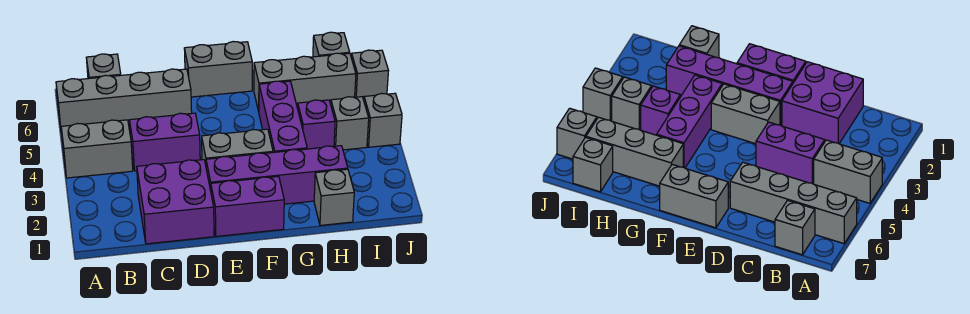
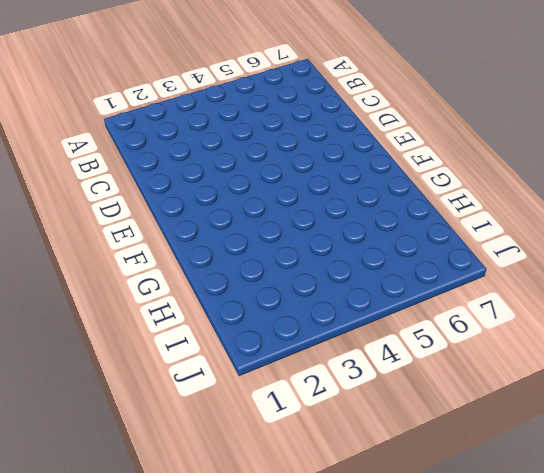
none -> grey 1x2 brick [61,120,133,178]
none -> grey 1x4 brick [56,69,192,132]
none -> grey 1x1 brick [86,54,121,79]

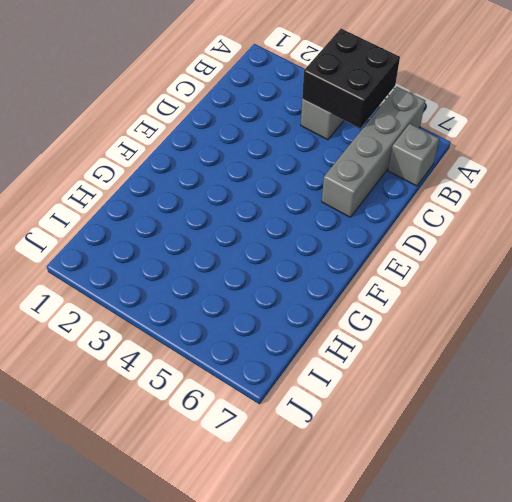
black 2x2 brick [302,29,400,128] -> none
none -> purple 2x2 brick [137,160,214,244]
none -> purple 1x2 brick [130,113,200,171]
none -> purple 1x2 brick [211,176,284,236]

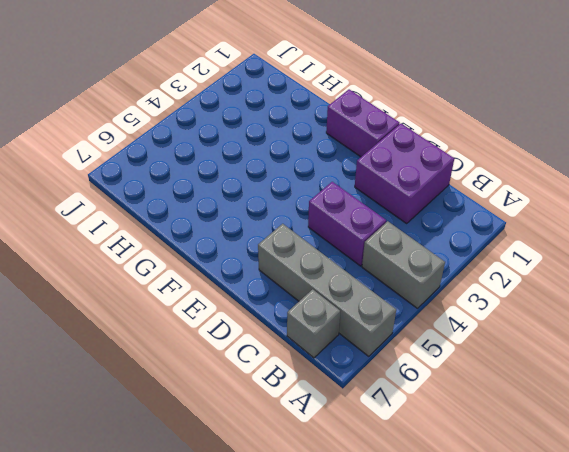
none -> purple 1x4 brick [206,146,348,204]
none -> grey 1x2 brick [202,129,273,165]
none -> grey 1x2 brick [184,42,252,97]

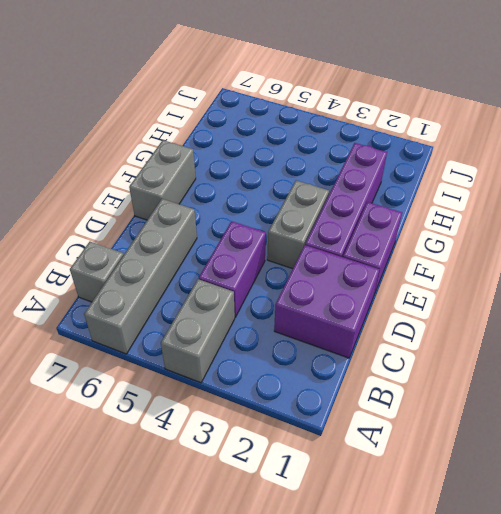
none -> purple 1x3 brick [259,81,307,152]
none -> grey 1x3 brick [254,53,356,111]
none -> grey 1x1 brick [314,169,354,225]

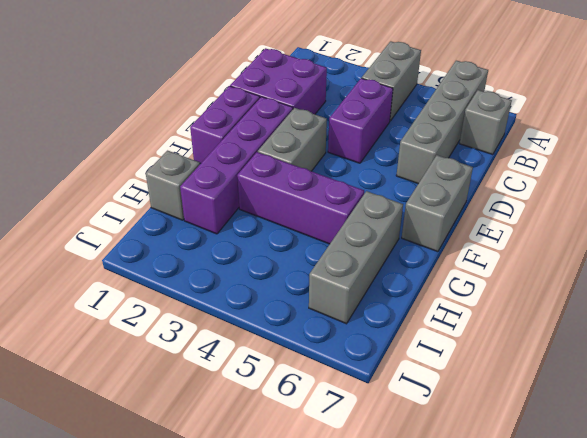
none -> purple 1x1 brick [298,100,335,149]
none -> grey 1x1 brick [331,97,369,150]
none -> grey 1x1 brick [313,32,350,57]

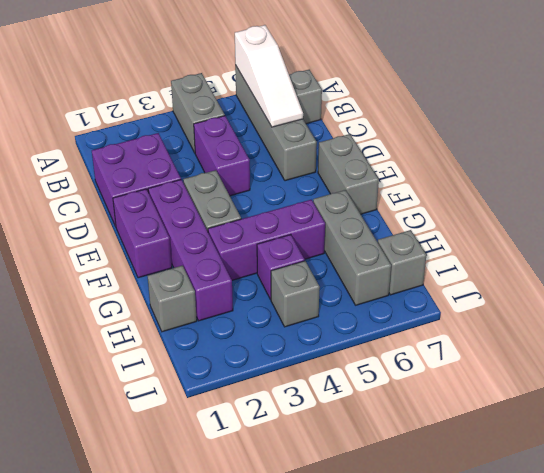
white 1x3 slope [235,25,303,127] -> none
none -> grey 1x1 brick [364,93,402,147]
none -> grey 1x1 brick [351,50,388,100]

